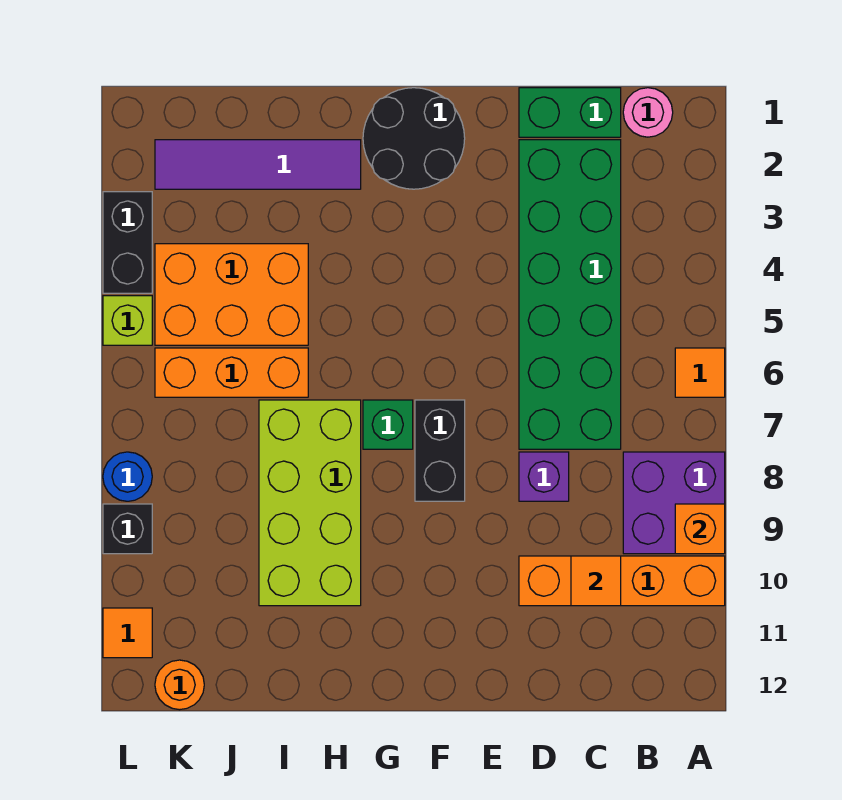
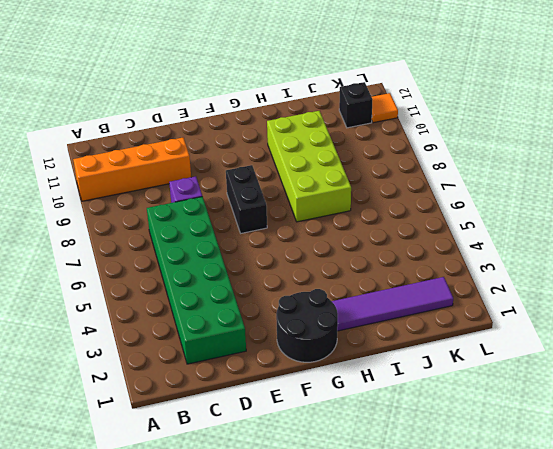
black 1x1 brick [339,82,372,128] -> black 1x1 brick moved to [103,504,152,554]
none -> orange 1x1 tile [675,348,725,397]
none -> purple 2x2 brick [623,452,725,554]
none -> pink 1x1 round brick [623,88,673,137]

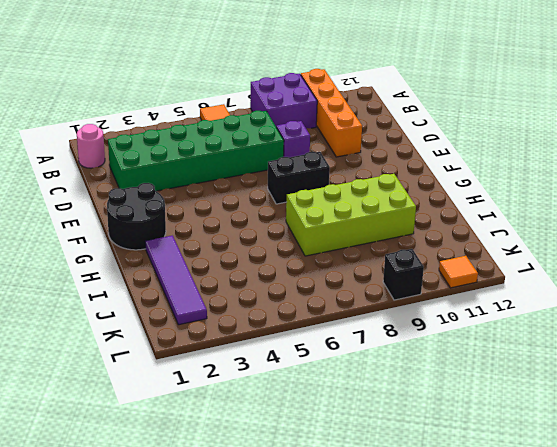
none -> green 1x2 brick [519,88,621,137]
none -> green 1x1 brick [363,400,413,449]
none -> orange 2x3 brick [155,244,308,345]

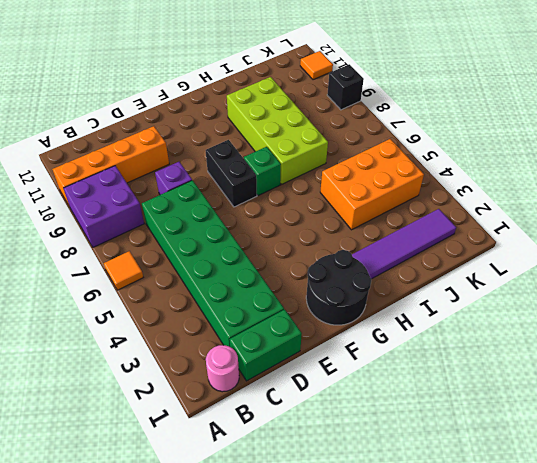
none -> orange 1x3 brick [155,348,308,397]
none -> orange 1x1 round brick [155,660,204,710]
none -> black 1x2 brick [103,192,152,293]

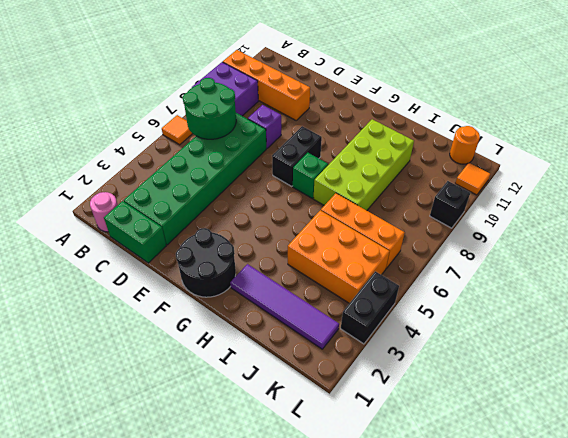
green 2x2 round brick [183,78,236,139] -> none
none -> lime 1x1 brick [103,296,152,345]
none -> blue 1x1 round brick [103,452,152,501]
none -> orange 1x1 brick [675,504,725,554]

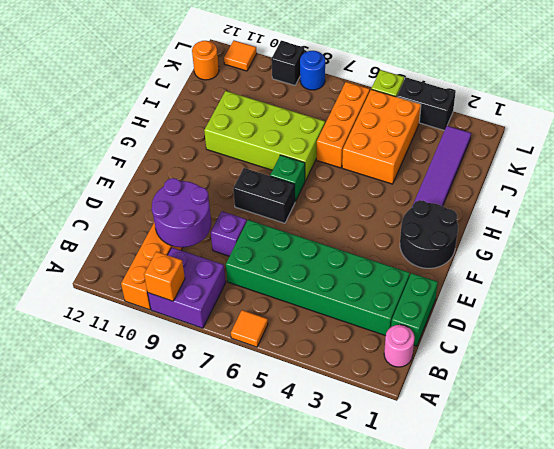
purple 2x2 round brick [152,178,211,247] -> orange 1x1 tile [571,556,621,606]

